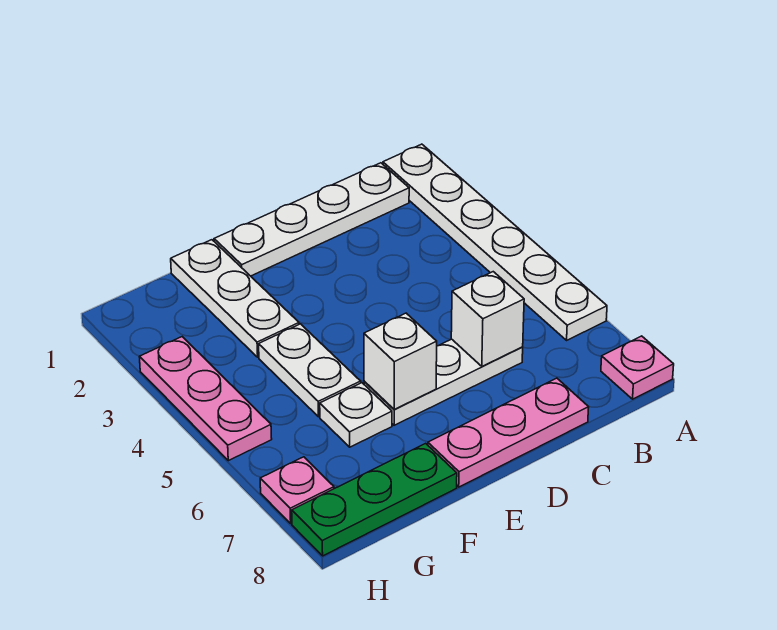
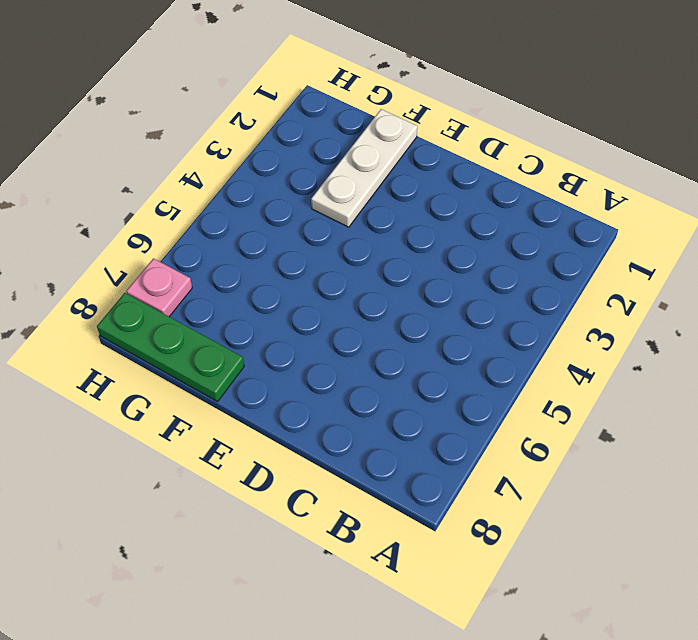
none -> white 1x6 plate [383,144,607,340]
none -> pink 1x1 plate [601,336,674,399]
none -> white 1x4 plate [214,163,409,276]

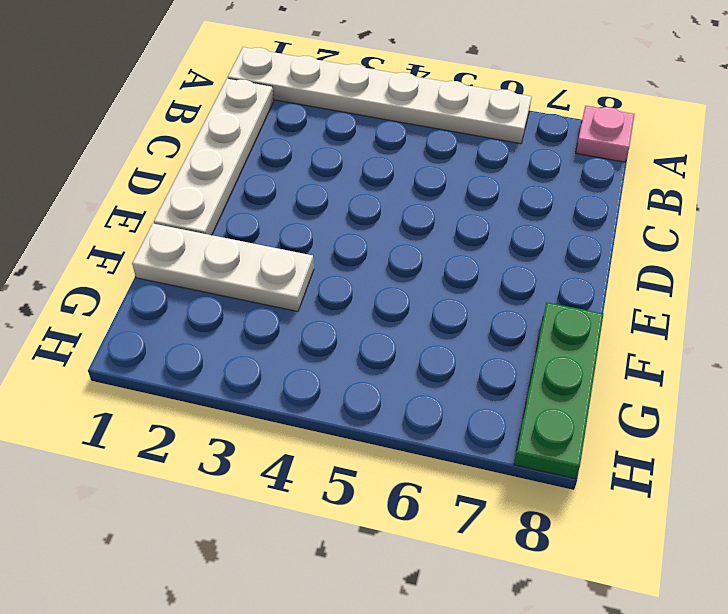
none -> white 1x3 plate [364,339,523,425]
none -> pink 1x3 plate [428,378,589,487]
none -> white 1x2 plate [259,324,361,417]

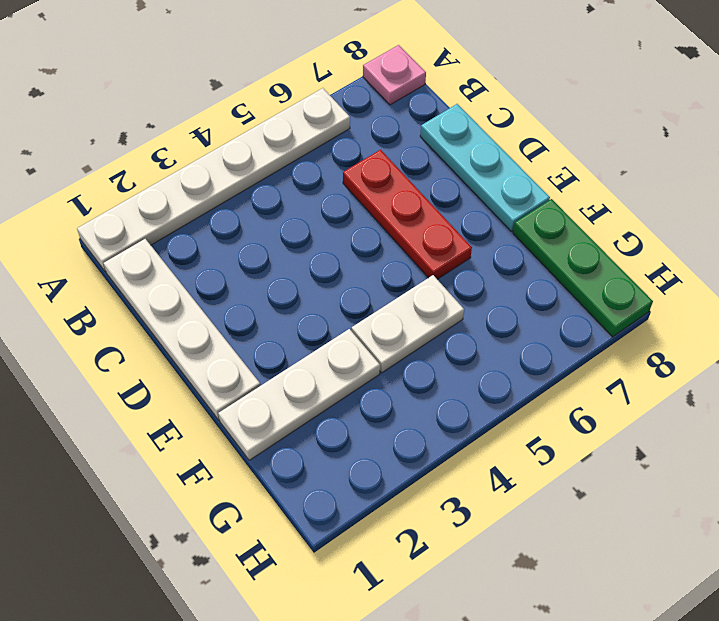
red 1x3 plate [343,150,472,279] -> white 1x3 plate [364,339,523,425]
cyan 1x3 plate [420,104,550,231] -> pink 1x3 plate [428,378,589,487]
none -> white 1x1 plate [320,383,392,447]
none -> pink 1x3 plate [140,337,272,461]
none -> pink 1x1 plate [260,457,334,523]

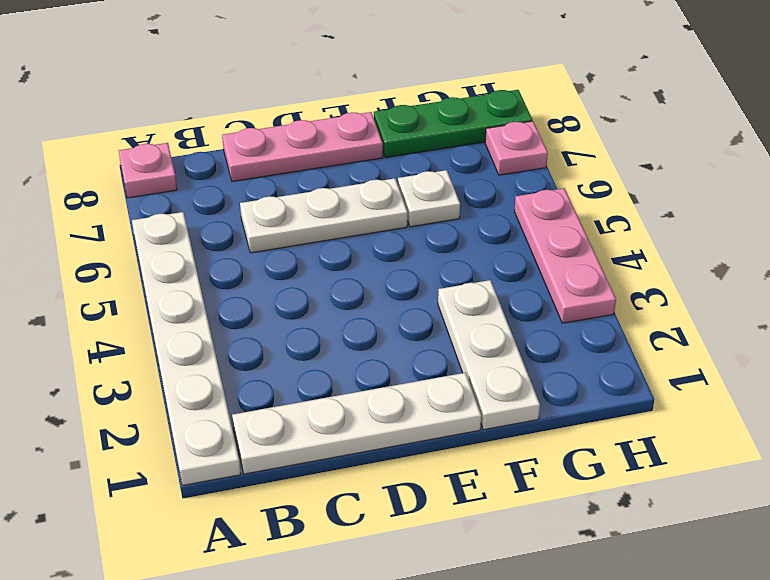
none -> white 1x2 plate [259,324,361,417]
none -> white 1x1 brick [451,272,524,366]
none -> white 1x1 brick [364,313,437,409]

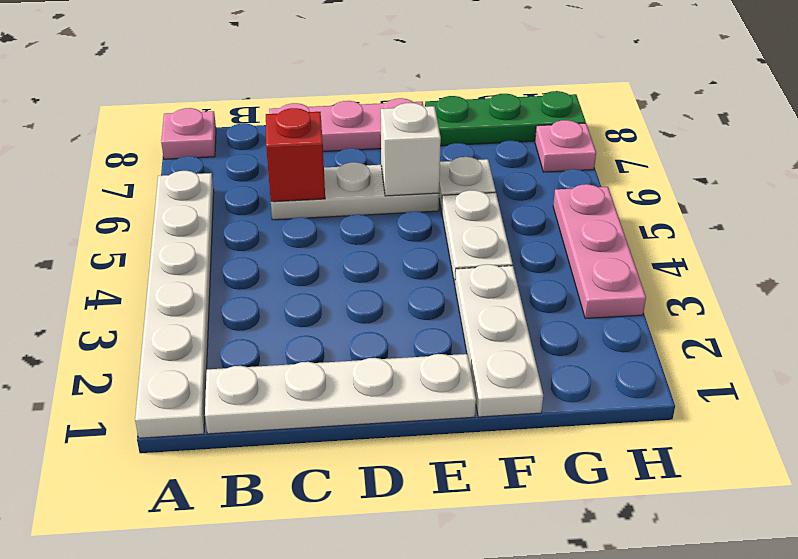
red 1x1 brick [266,108,325,202] -> white 1x1 brick [451,272,524,366]

